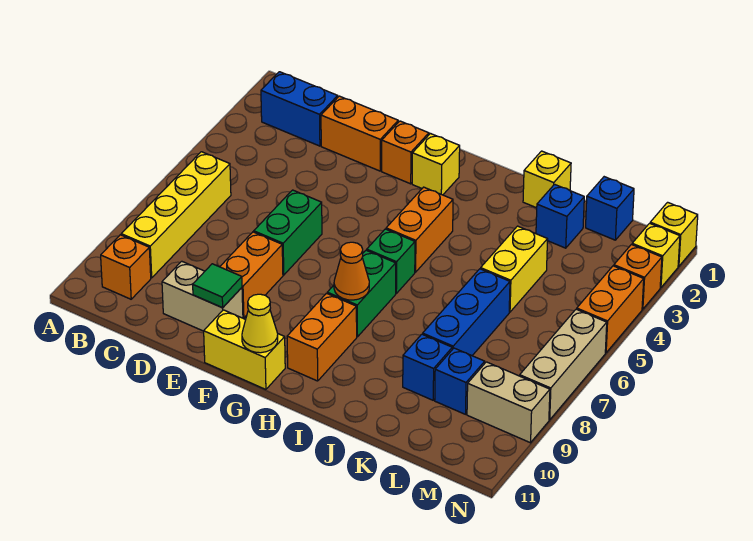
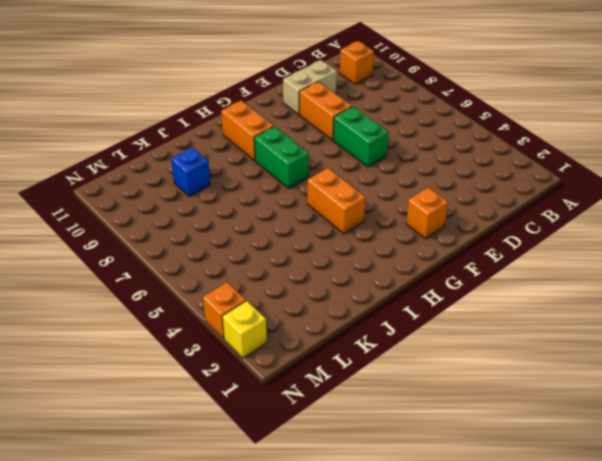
none -> blue 1x2 brick [261,72,338,146]
none -> yellow 1x4 brick [121,152,231,278]
none -> orange 1x2 brick [321,96,398,171]
none -> yellow 1x2 brick [204,310,285,389]

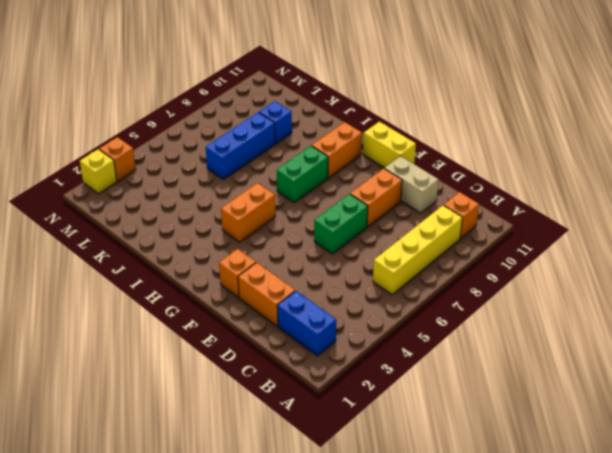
none -> yellow 1x1 brick [412,134,460,195]
none -> green 1x1 brick [367,229,415,293]
none -> yellow 1x1 brick [523,151,571,208]
none -> blue 1x1 brick [536,184,584,248]

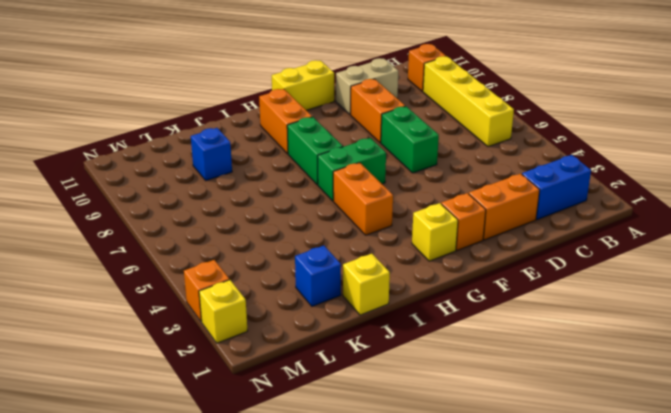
green 1x2 brick [318,138,386,201] -> green 1x1 brick [367,229,415,293]
none -> yellow 1x2 brick [481,226,548,312]
none -> blue 1x3 brick [423,269,510,356]
none -> blue 1x1 brick [586,177,634,240]
none -> blue 1x1 brick [435,348,485,414]

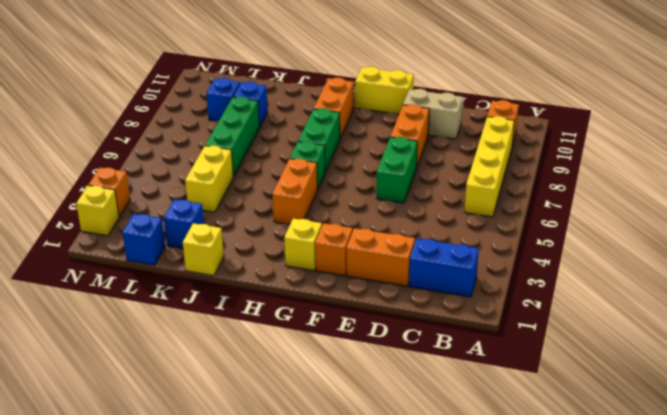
green 1x3 brick [205,97,260,177] -> blue 1x3 brick [423,269,510,356]
none -> tan 1x2 brick [467,362,550,443]
none -> yellow 1x1 brick [650,202,698,266]
none -> orange 1x2 brick [577,266,644,353]
none -> tan 1x3 brick [520,309,607,420]

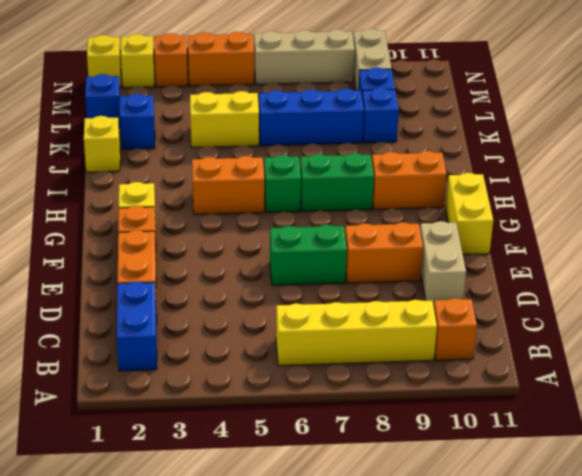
none -> green 1x1 tile [193,264,242,308]
none -> yellow 1x1 cone [242,294,278,353]
none -> orange 1x1 cone [334,242,369,300]

